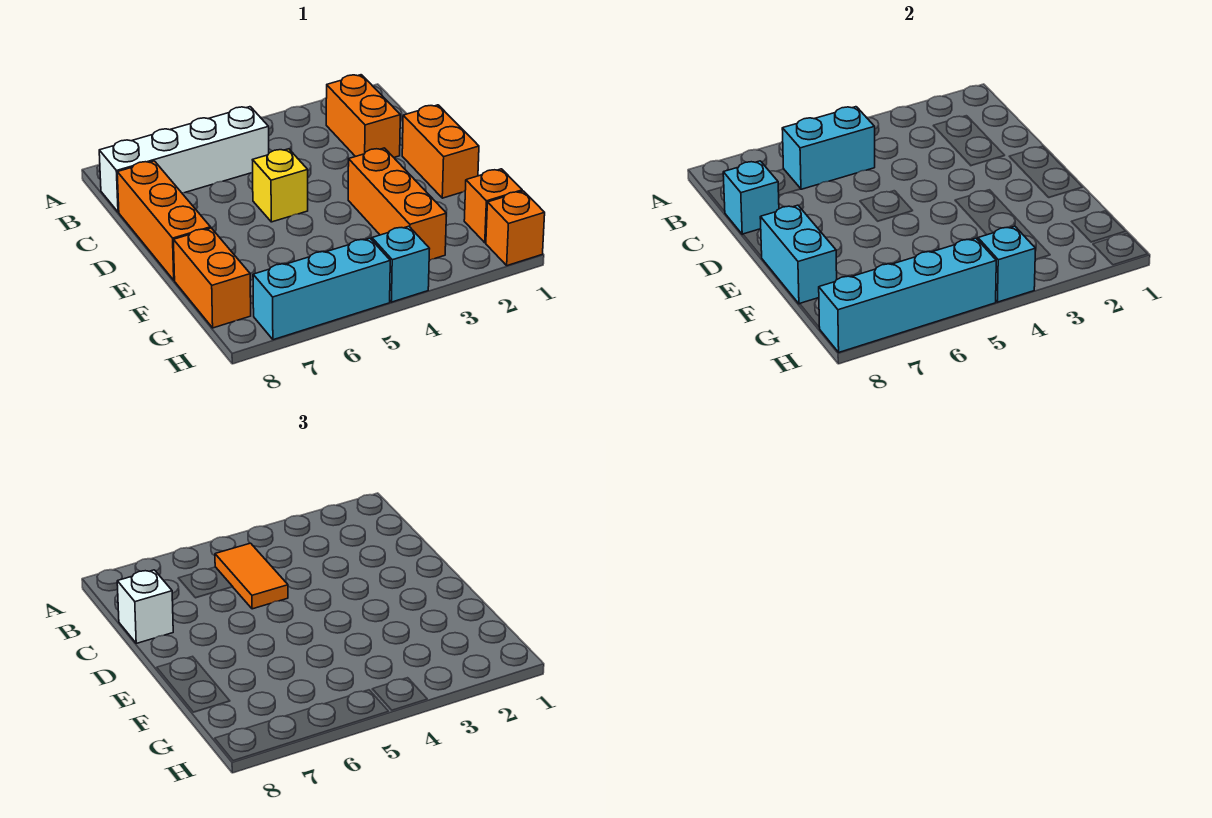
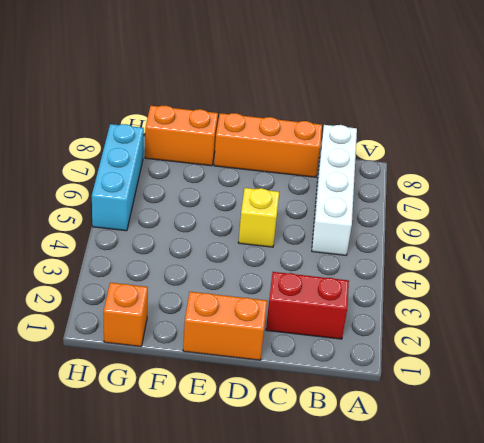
red 1x2 brick [266,272,349,339] -> orange 1x2 brick [326,75,400,157]
none -> orange 1x3 brick [348,148,446,260]
none -> orange 1x1 brick [486,191,545,266]
none -> cyan 1x1 brick [372,226,430,302]

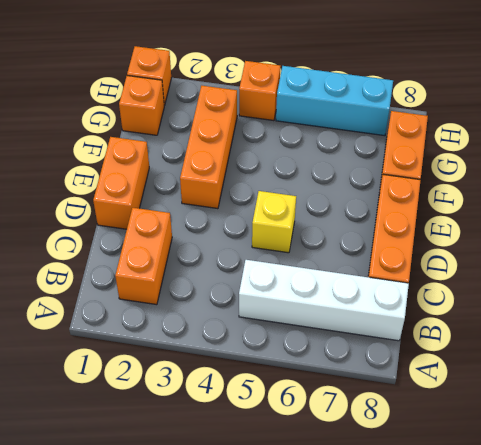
orange 1x1 brick [239,61,281,121] -> cyan 1x1 brick [372,226,430,302]
none -> cyan 1x2 brick [782,107,875,189]
none -> cyan 1x1 brick [723,161,779,234]
none -> cyan 1x2 brick [760,205,837,304]

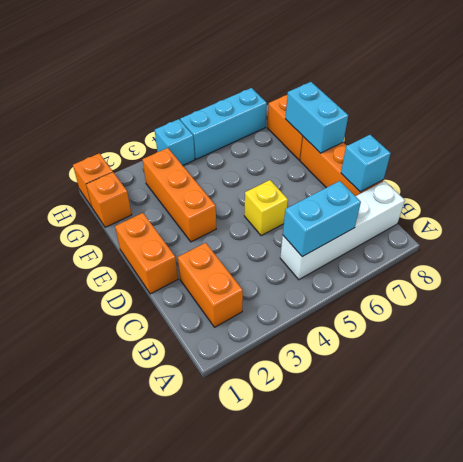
none -> cyan 1x1 brick [978,226,1036,302]
none -> cyan 1x4 brick [819,238,996,352]
none -> orange 1x2 tile [215,543,288,609]

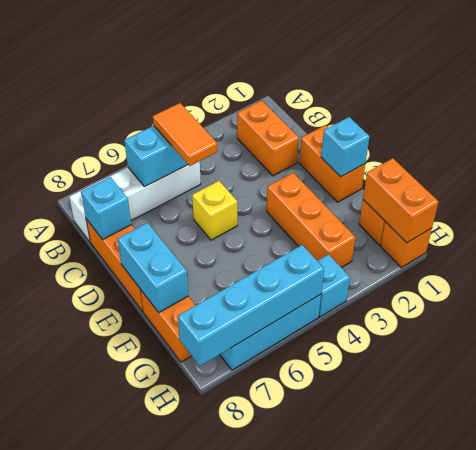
cyan 1x1 brick [321,117,369,177] -> cyan 1x1 brick moved to [978,226,1036,302]
orange 1x2 brick [363,158,438,243] -> none
none -> white 1x1 brick [117,570,173,643]

